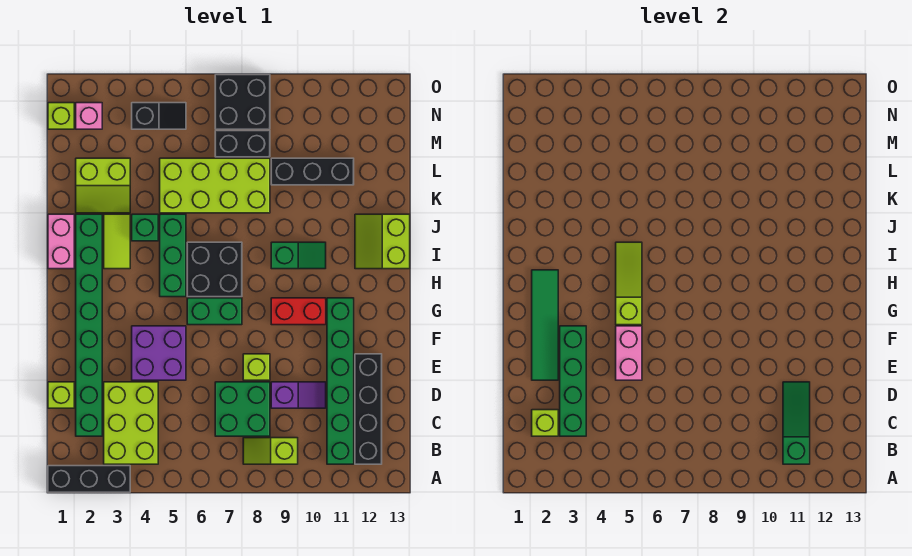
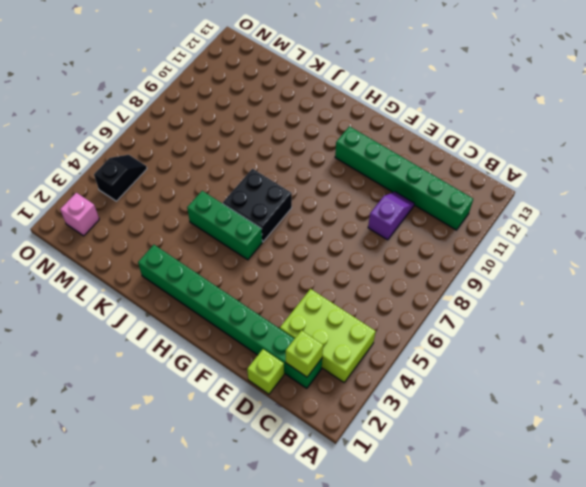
none -> black 1x3 brick [48,466,130,492]
none -> lime 1x2 slope [243,438,298,464]
none -> black 1x4 brick [355,354,382,464]
none -> green 2x2 brick [215,382,270,436]

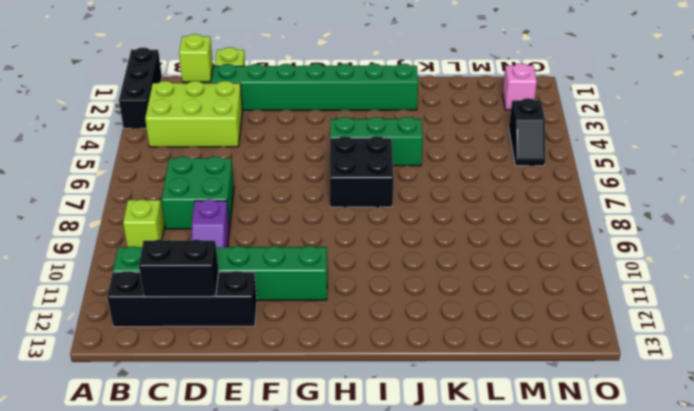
black 1x2 brick [139,240,219,297] -> black 1x2 brick turned to [215,131,270,157]
none -> purple 2x2 brick [132,326,186,380]
none -> lime 1x1 brick [243,354,270,380]
none -> green 1x2 brick [187,298,242,325]
none -> red 1x2 brick [271,298,326,325]

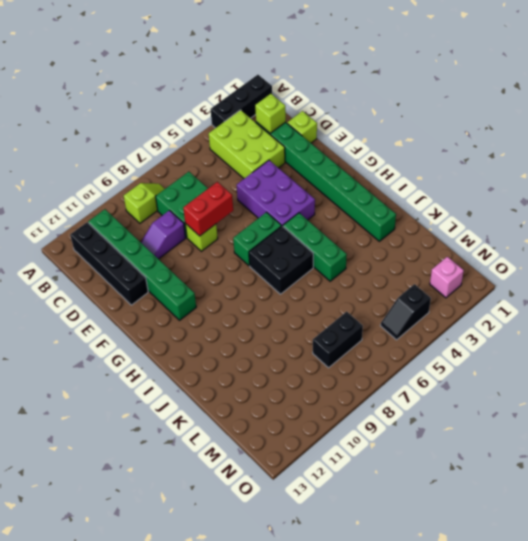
purple 2x3 brick [237,160,315,226] -> purple 2x2 brick [132,326,186,380]
red 1x2 brick [183,182,233,236] -> red 1x2 brick moved to [271,298,326,325]
none -> pink 1x2 brick [48,214,74,269]
none -> lime 1x2 tile [104,214,130,269]
none -> green 1x2 slope [271,242,326,269]
none -> lime 2x2 slope [355,214,410,269]

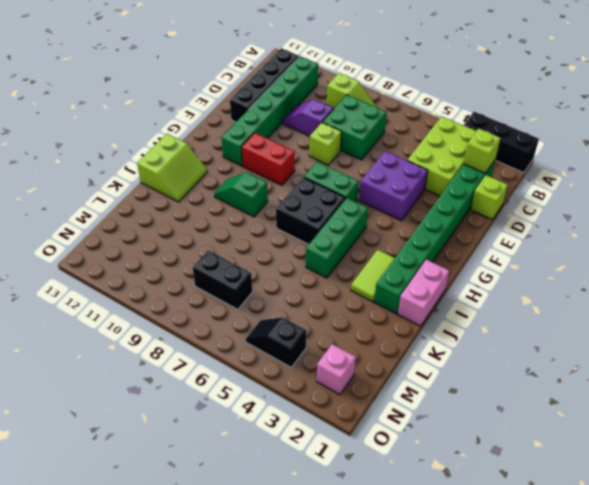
none -> green 1x1 brick [132,214,158,241]
none -> lime 2x2 slope [76,158,130,213]
none -> lime 2x4 brick [160,158,270,213]
none -> black 1x3 brick [271,158,354,185]

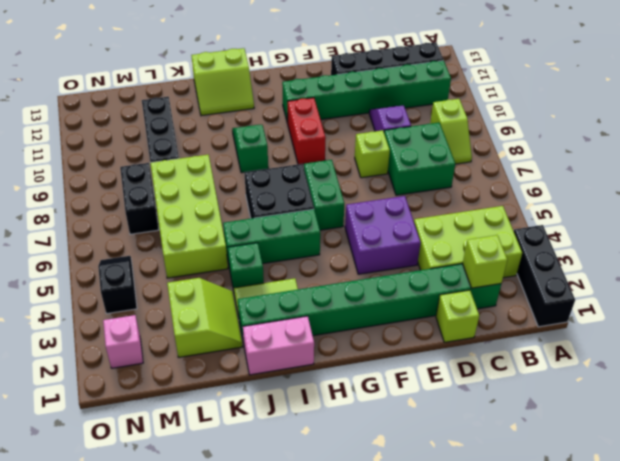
none -> lime 1x1 brick [48,103,74,129]
none -> black 2x2 brick [215,75,270,129]
none -> green 1x3 slope [783,382,810,464]
none -> green 1x4 brick [560,326,586,436]

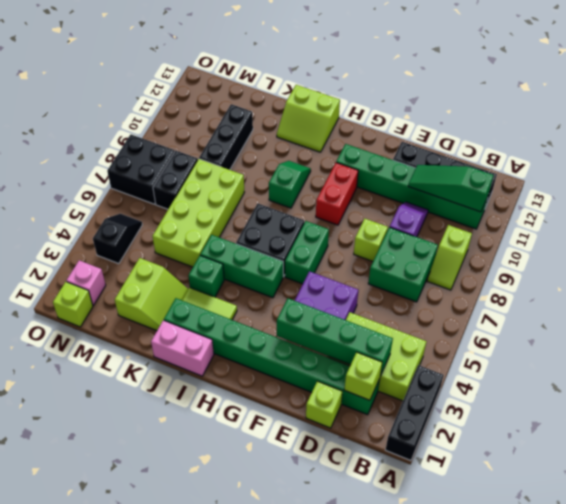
none -> green 1x4 tile [532,270,558,380]
none -> pink 1x2 brick [616,326,642,380]
none -> lime 1x3 slope [616,242,642,325]

